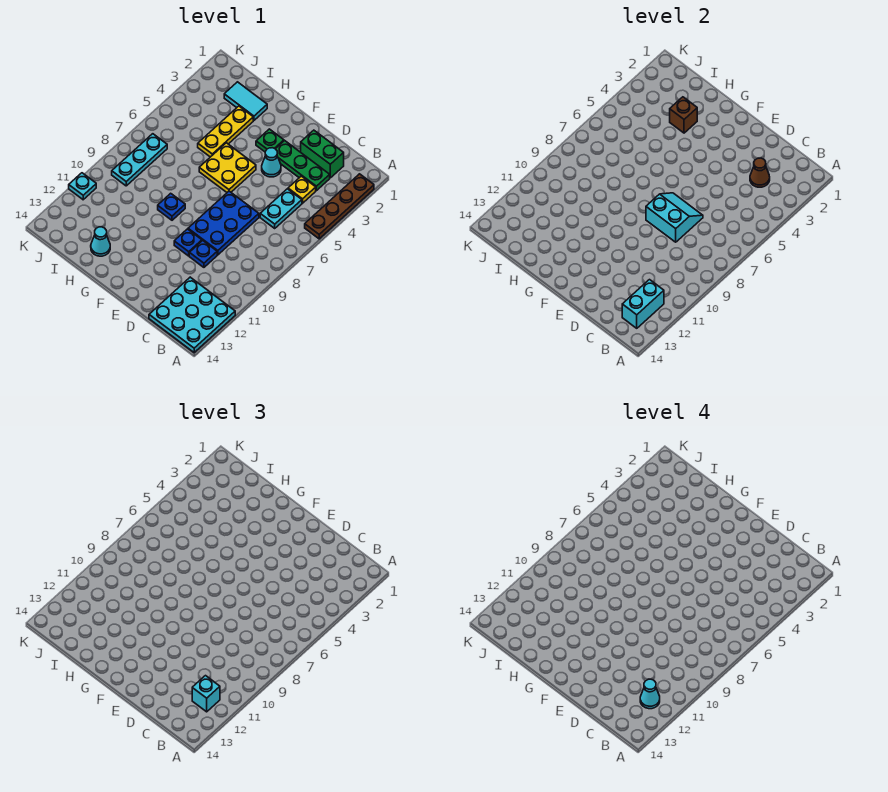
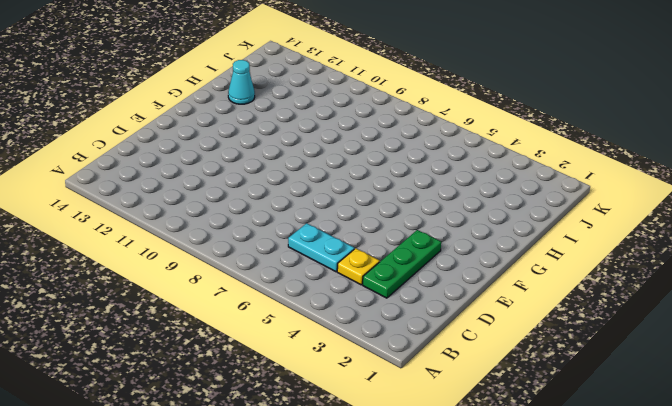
none -> brown 1x4 plate [305,174,374,239]
none -> cyan 3x3 plate [149,277,235,352]
none -> green 1x2 brick [301,130,344,178]

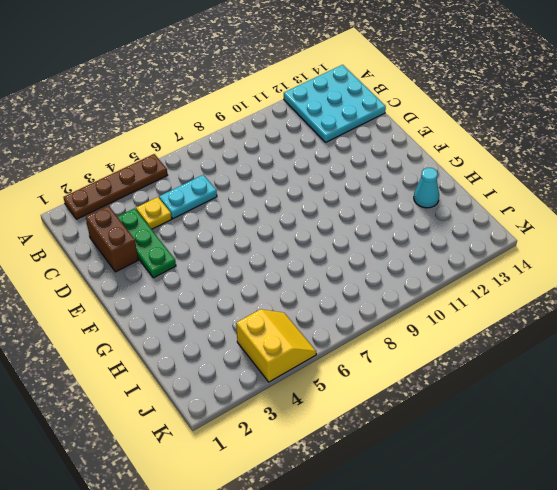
brown 1x2 brick [86,206,138,272] -> green 1x2 brick [301,130,344,178]
yellow 2x2 slope [236,309,316,382] -> none
none -> blue 2x3 plate [188,191,259,255]
none -> blue 1x1 plate [189,240,217,267]
none -> cyan 1x1 cone [262,148,281,177]

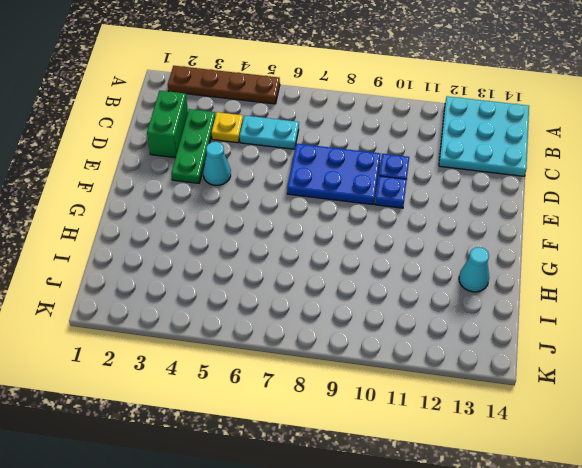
none -> green 1x1 plate [256,129,284,152]
none -> yellow 2x2 plate [199,143,256,192]
none -> blue 1x1 plate [158,193,185,220]

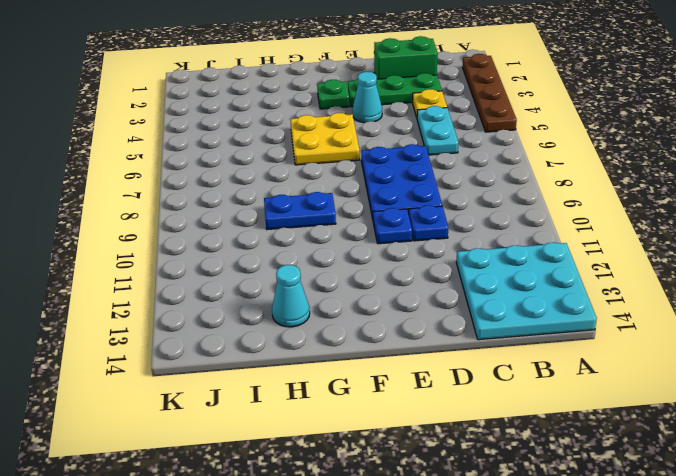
blue 1x2 plate [264,192,336,230] -> blue 1x1 plate [158,193,185,220]
none -> cyan 1x2 tile [224,82,267,120]
none -> yellow 1x3 plate [198,106,253,157]
none -> cyan 1x3 plate [112,134,167,186]

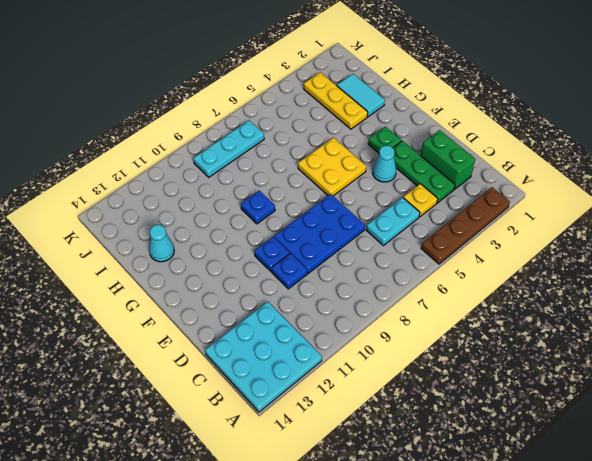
yellow 1x3 plate [304,72,368,129] -> yellow 1x3 plate turned to [198,106,253,157]
none -> cyan 1x1 plate [69,173,96,200]
none -> cyan 1x2 brick [622,280,664,328]
none -> brown 1x1 cone [750,158,770,187]

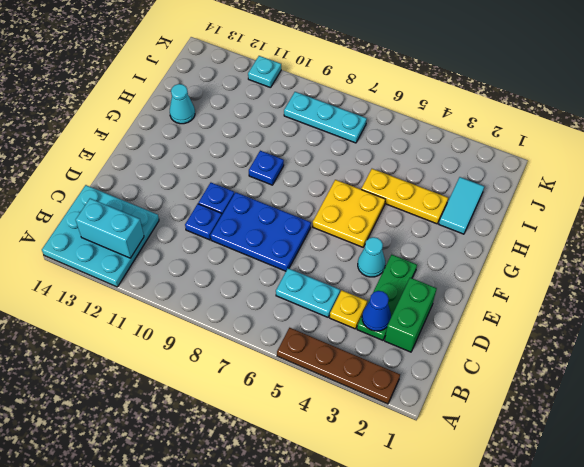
blue 1x1 cone [362,291,391,331] -> brown 1x1 cone [750,158,770,187]
none -> green 1x1 plate [256,129,284,152]
none -> cyan 2x2 slope [646,193,703,242]
none -> brown 1x1 brick [670,97,697,133]

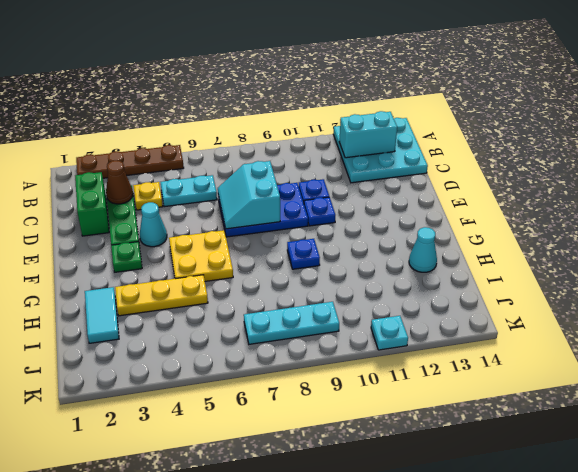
none -> brown 1x1 brick [670,97,697,133]
none -> cyan 1x1 brick [192,676,220,712]
none -> cyan 1x1 cone [640,679,660,709]

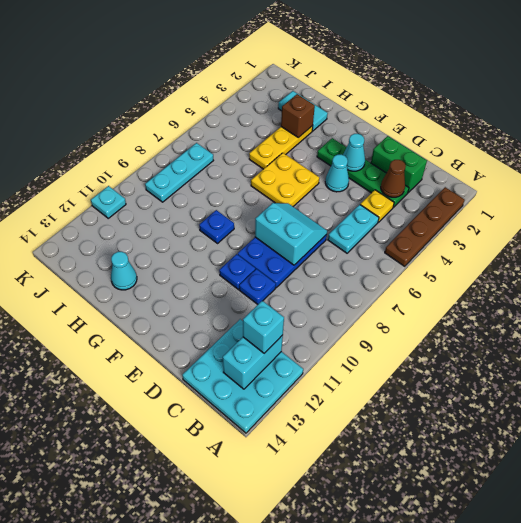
cyan 1x1 cone [343,134,365,171] -> cyan 1x1 cone moved to [640,679,660,709]

